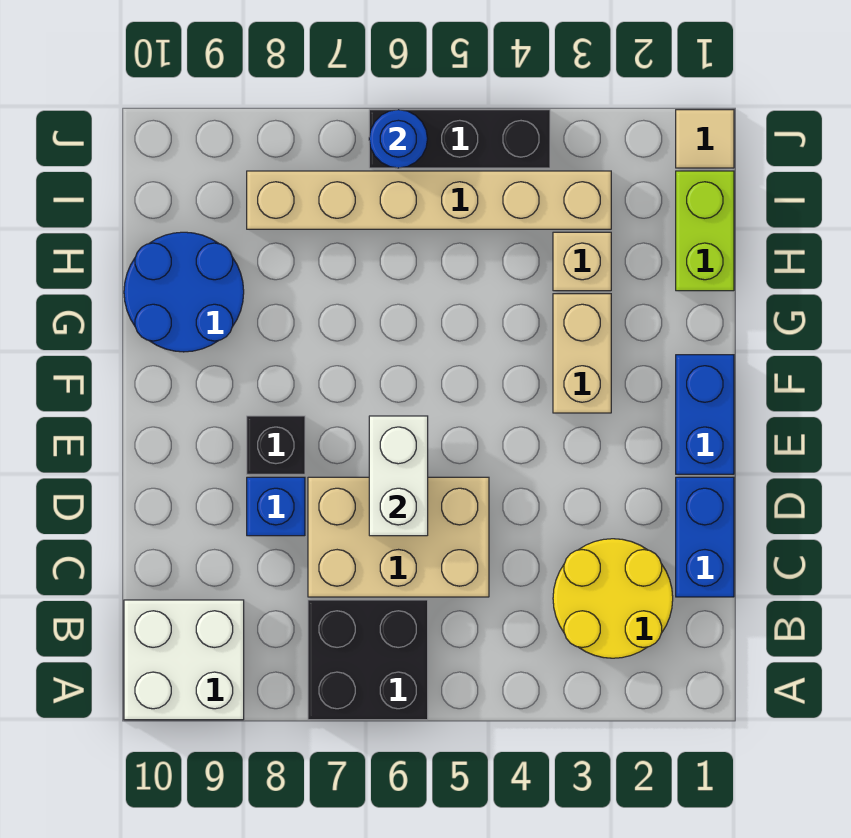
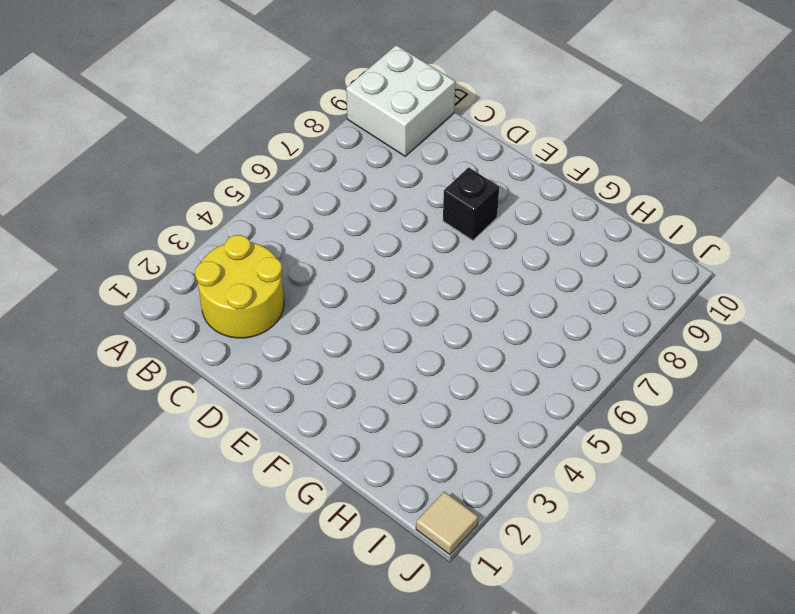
none -> black 2x2 brick [308,600,428,720]
none -> blue 1x2 brick [676,477,734,597]
none -> tan 2x3 brick [308,477,489,597]

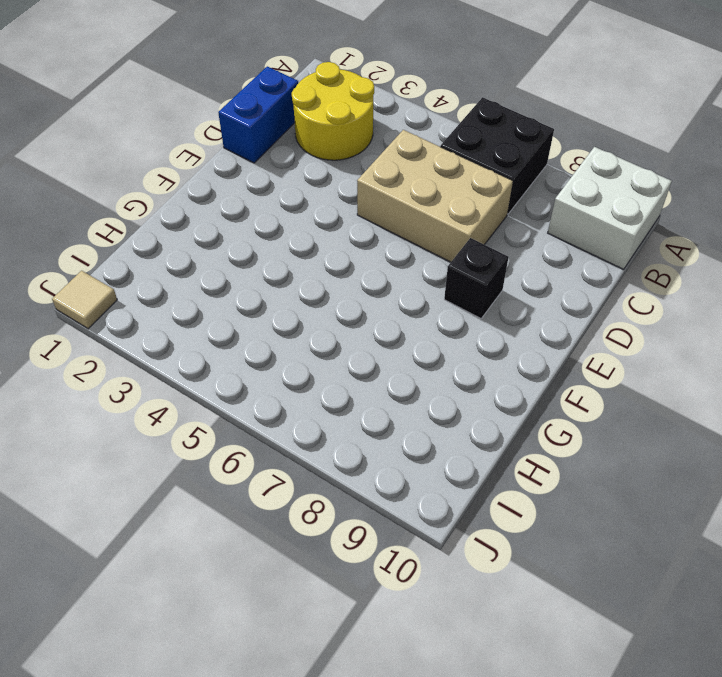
none -> blue 1x1 brick [247,477,305,536]
none -> blue 1x2 brick [676,355,734,474]
none -> tan 1x2 brick [553,294,611,413]

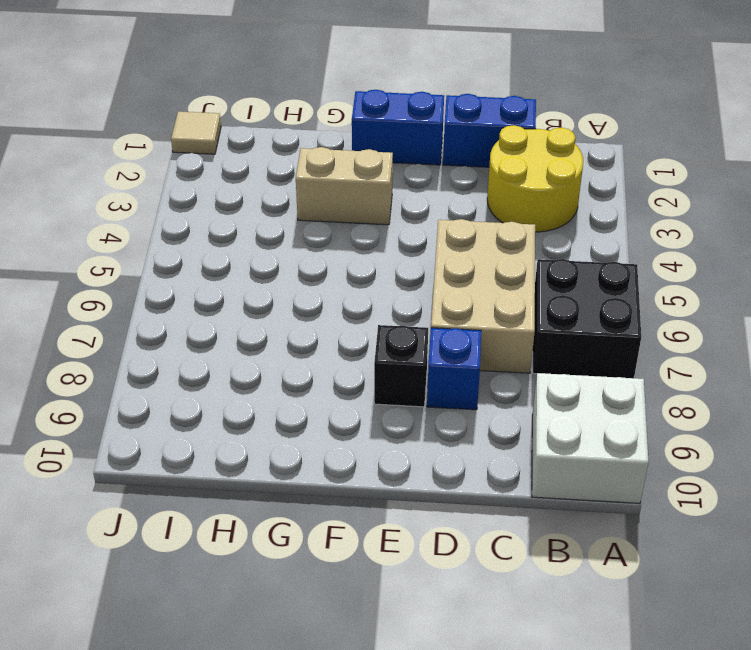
none -> blue 2x2 round brick [124,232,244,352]
none -> lime 1x2 brick [676,171,734,291]
none -> tan 1x1 brick [553,232,611,291]

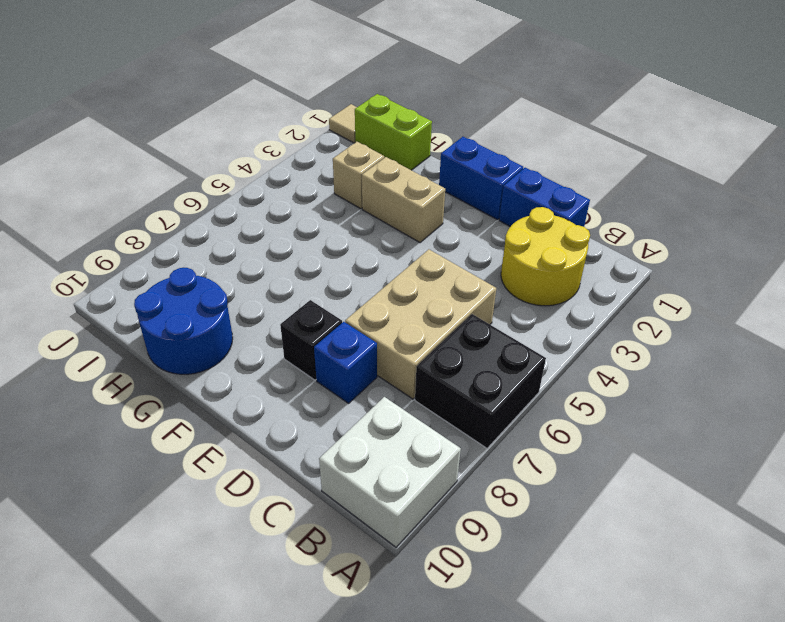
none -> tan 1x6 brick [247,171,611,229]
none -> black 1x3 brick [369,110,550,168]
none -> white 1x2 brick [369,416,428,536]

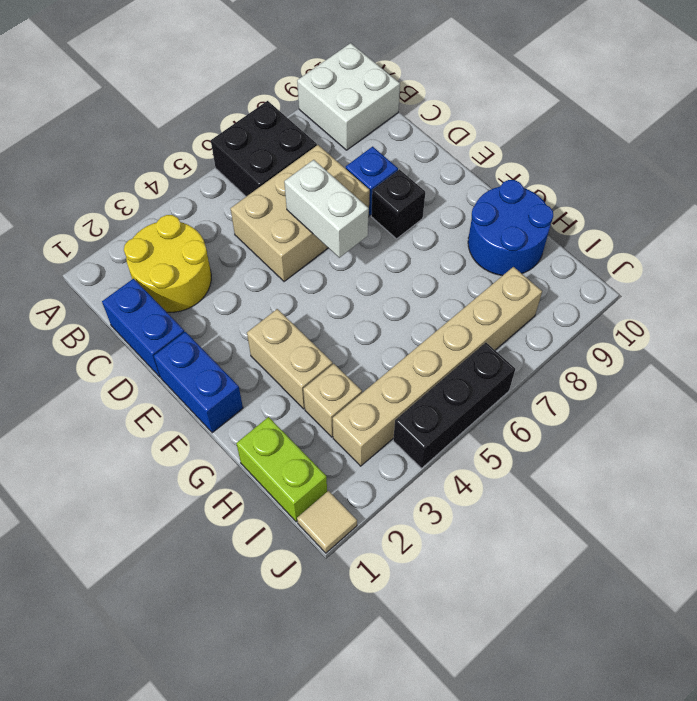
none -> blue 1x1 round brick [369,110,428,168]

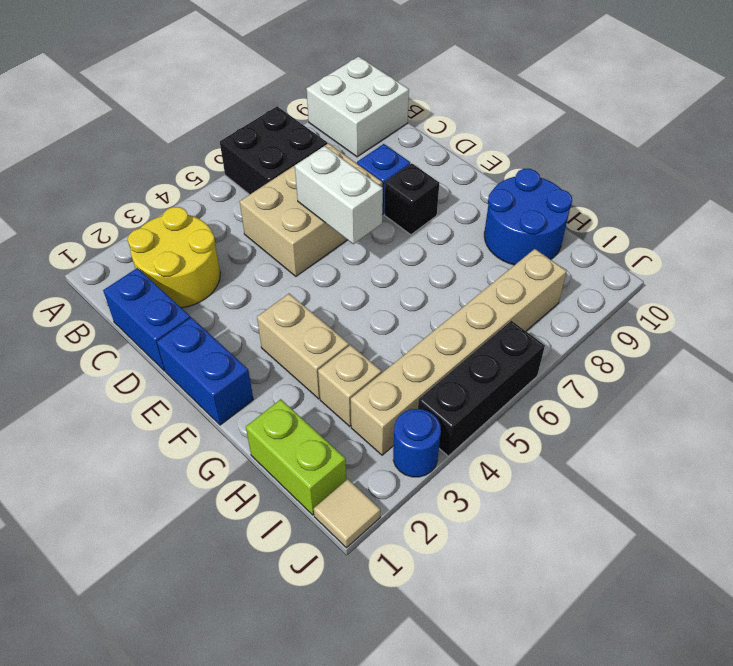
blue 1x1 round brick [393,409,441,477] -> blue 1x1 round brick moved to [369,110,428,168]

